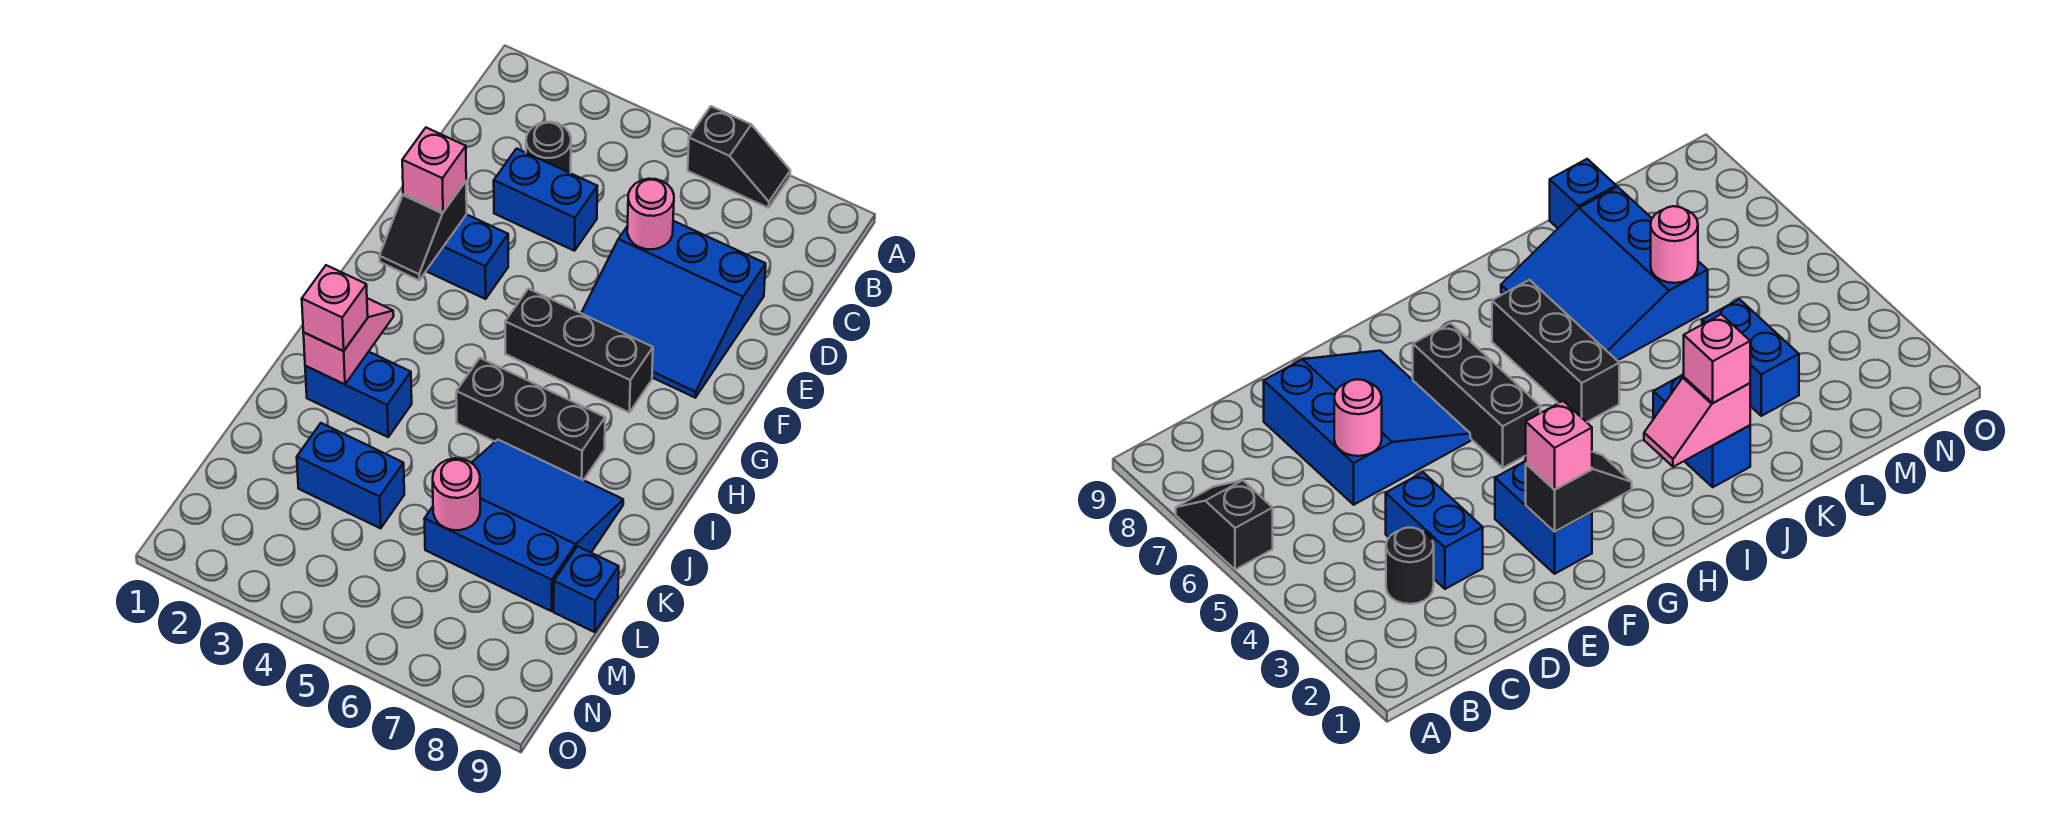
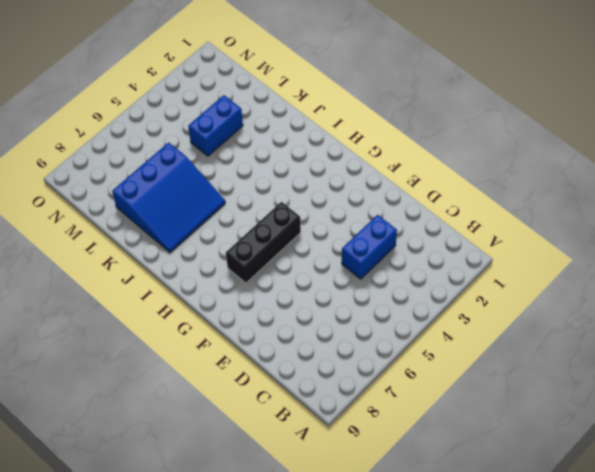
none -> black 1x2 slope [688,106,790,208]
none -> black 1x1 round brick [526,122,571,173]
none -> blue 3x3 slope [582,221,766,398]

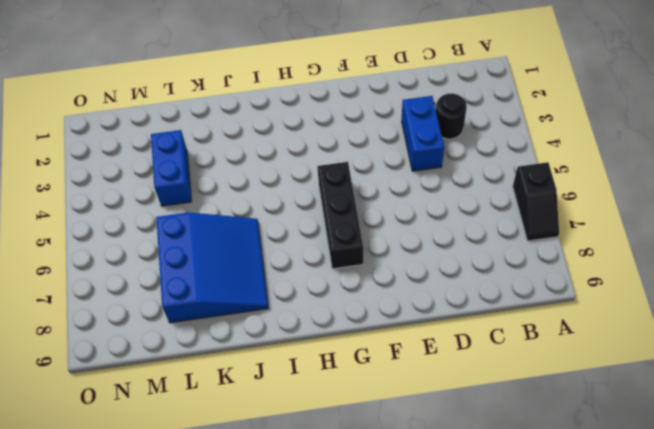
none -> blue 3x3 slope [582,221,766,398]
none -> blue 1x2 brick [426,214,508,299]
none -> black 1x3 brick [456,358,605,480]

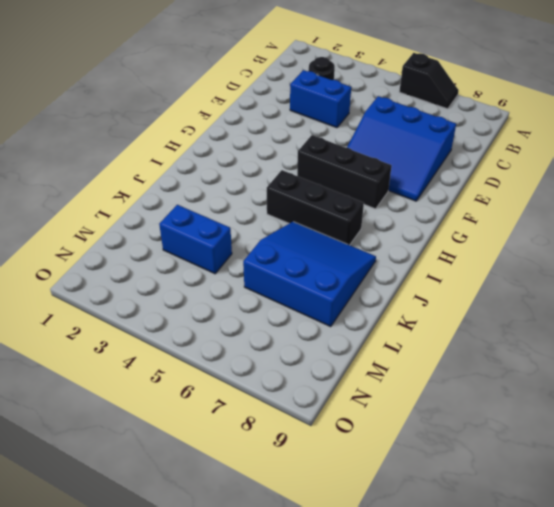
none -> blue 1x2 brick [426,214,508,299]
none -> blue 1x2 brick [305,352,412,437]
none -> blue 1x1 brick [554,546,619,632]

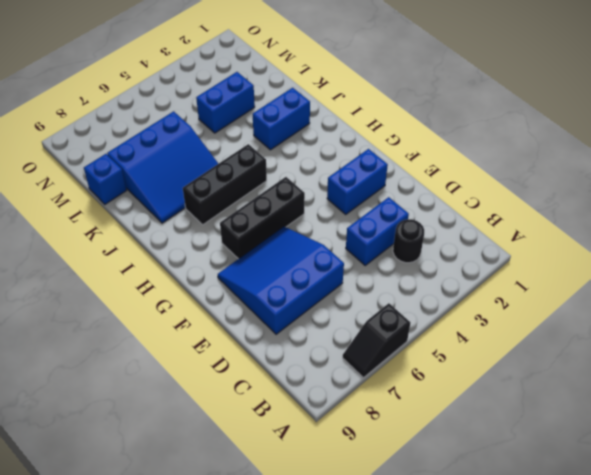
none -> pink 1x1 round brick [627,179,674,249]
none -> black 1x2 slope [379,181,467,280]
none -> pink 1x2 slope [304,298,394,384]

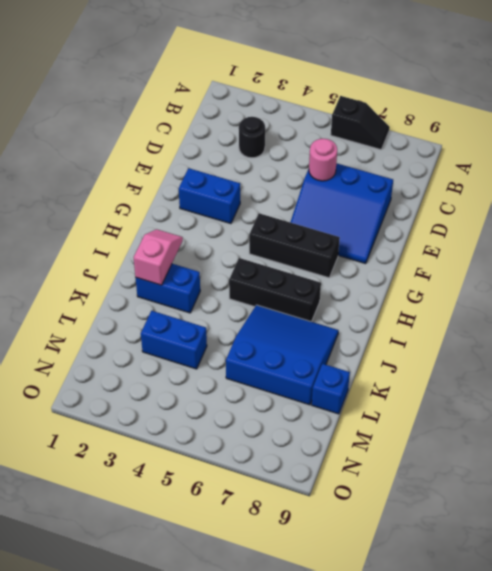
none -> blue 1x2 brick [494,149,597,251]
none -> black 1x2 slope [379,181,467,280]
none -> pink 1x1 round brick [433,458,480,530]

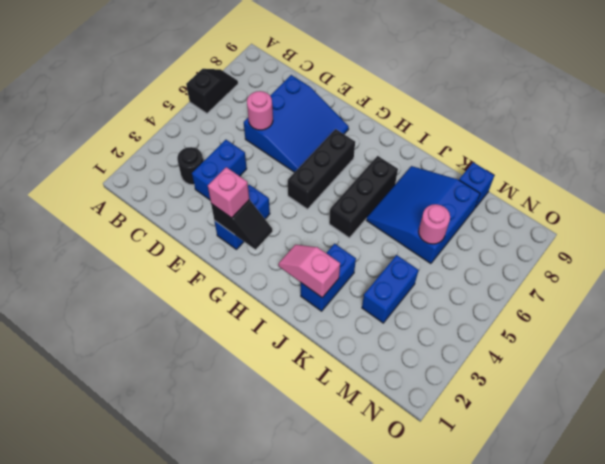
none -> pink 1x1 brick [302,265,368,351]

